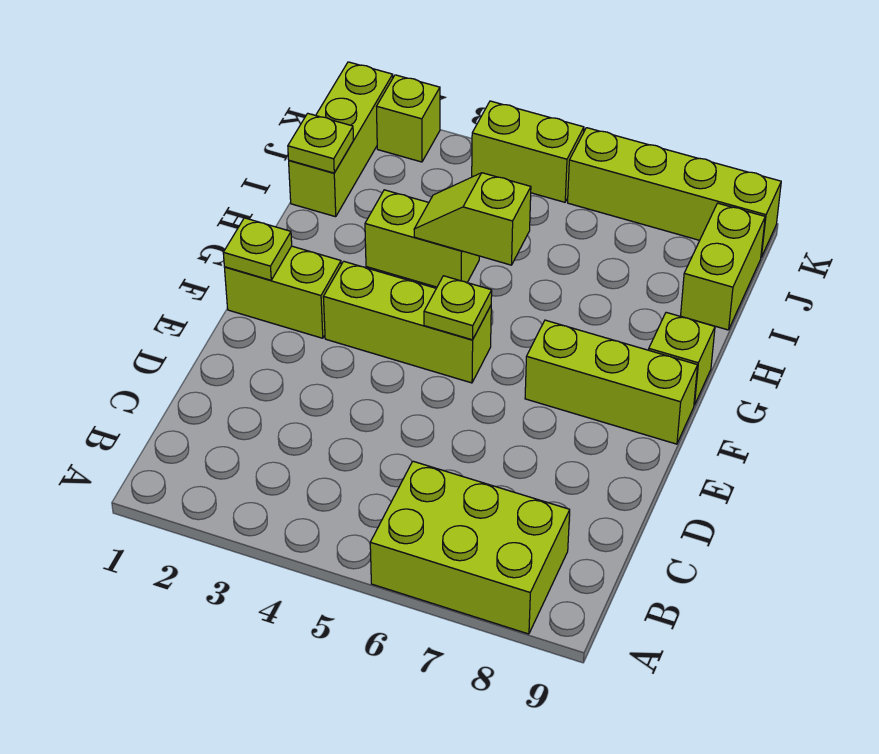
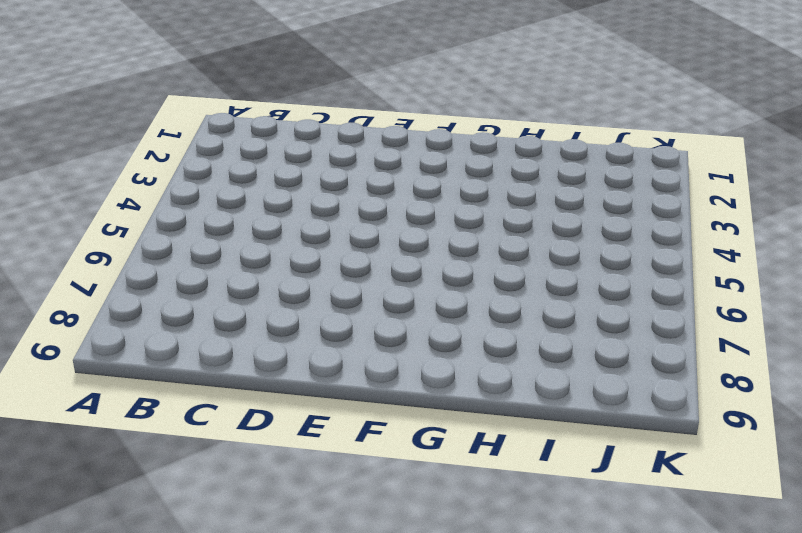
none -> lime 2x3 brick [370,461,570,634]
none -> lime 1x2 brick [224,246,341,338]
none -> lime 1x3 brick [323,261,491,383]

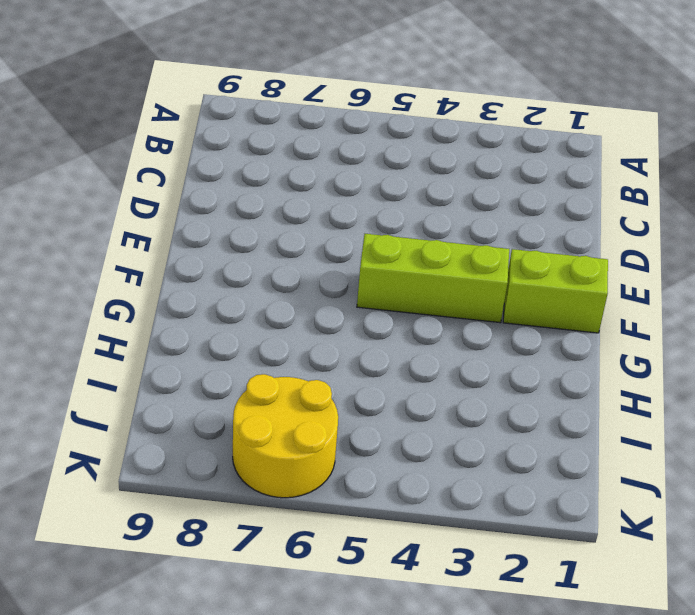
yellow 2x2 round brick [233,374,338,498] -> lime 1x4 brick [568,128,781,257]
none -> lime 2x3 brick [370,461,570,634]
none -> lime 1x3 brick [525,320,698,444]
none -> lime 1x1 brick [649,312,715,405]

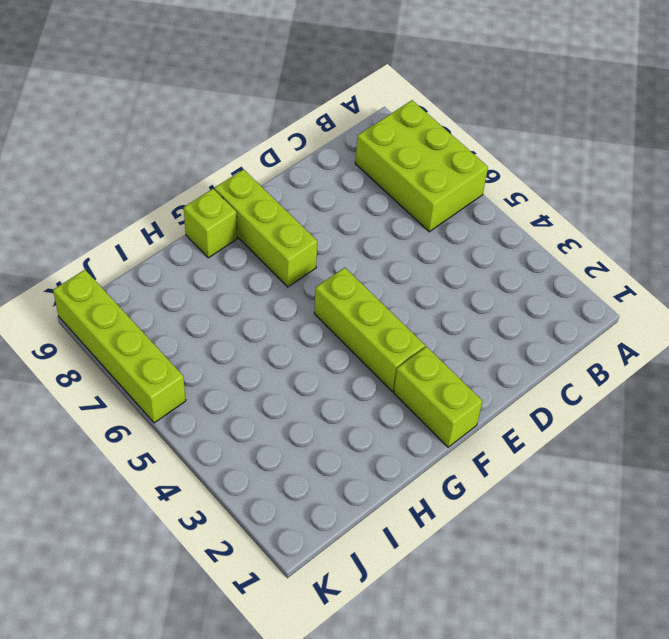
none -> lime 1x2 brick [365,190,479,287]
none -> lime 1x3 brick [289,62,393,217]
none -> lime 1x2 brick [681,203,765,330]

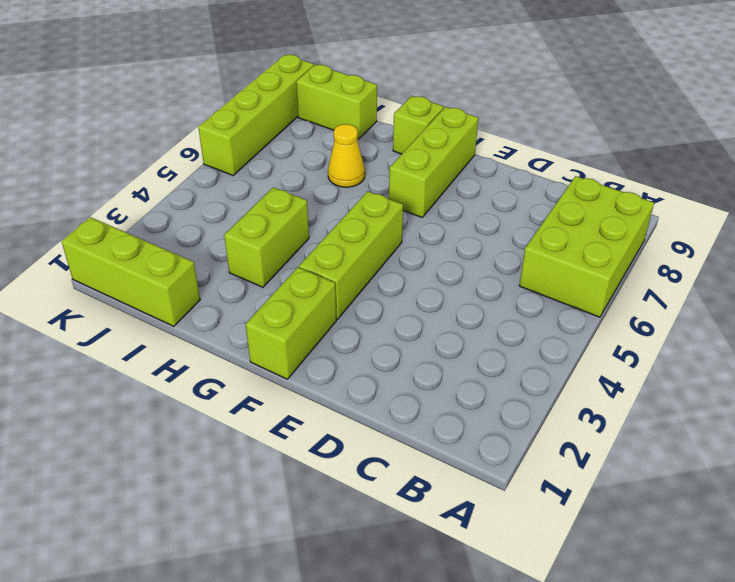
yellow 1x1 cone [328,124,365,187] -> none
none -> lime 1x1 brick [377,75,440,162]
none -> lime 1x2 brick [472,101,584,202]
none -> lime 1x1 plate [223,218,292,280]

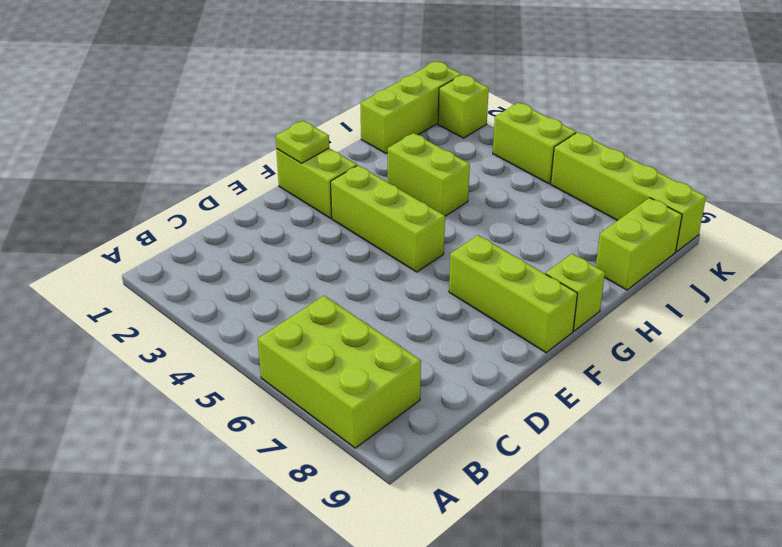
none -> lime 1x1 plate [424,276,492,340]
none -> lime 1x2 slope [414,173,531,265]
none -> lime 1x1 plate [288,113,353,173]

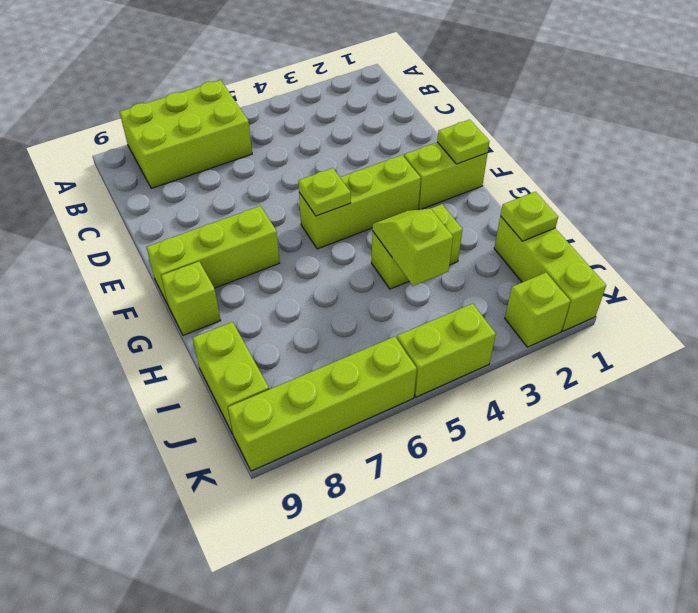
lime 1x2 slope [372,208,453,286] -> lime 1x2 slope turned to [414,173,531,265]

